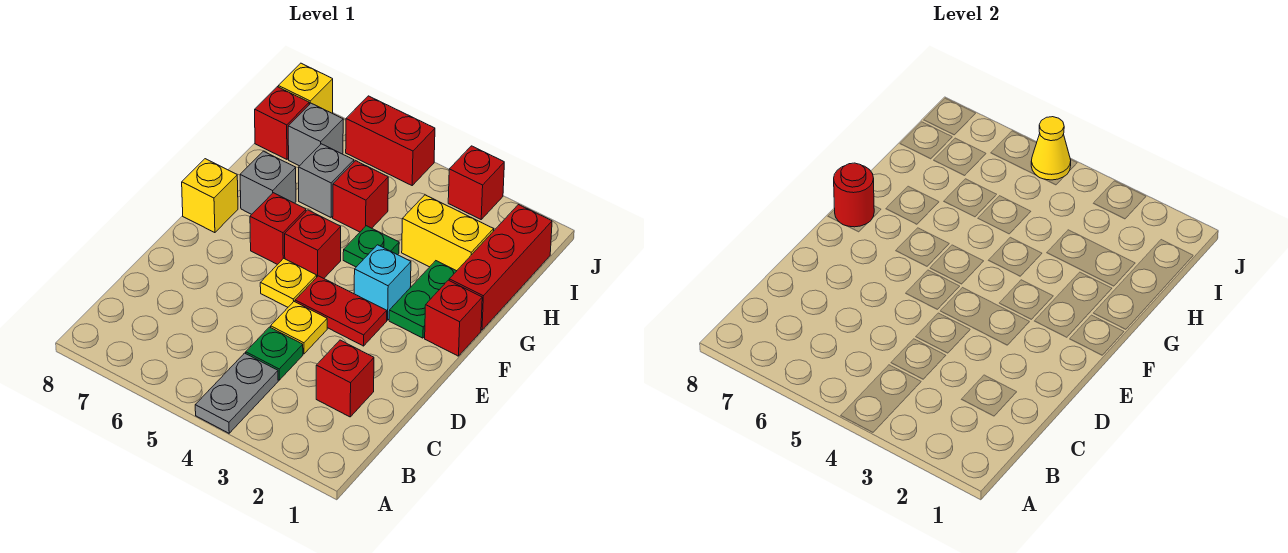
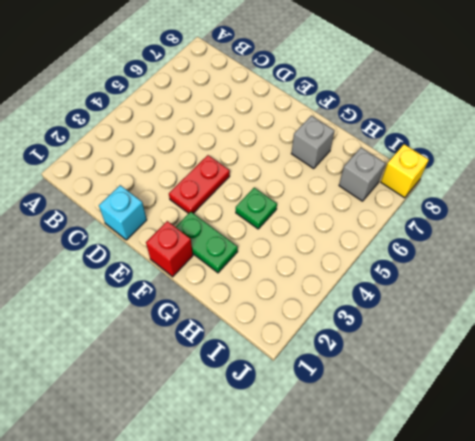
cyan 1x1 brick [99,185,147,240] -> cyan 1x1 brick moved to [354,245,411,320]
none -> grey 1x2 plate [195,353,278,433]
none -> red 1x1 brick [316,340,374,417]
none -> green 1x1 plate [246,327,303,380]

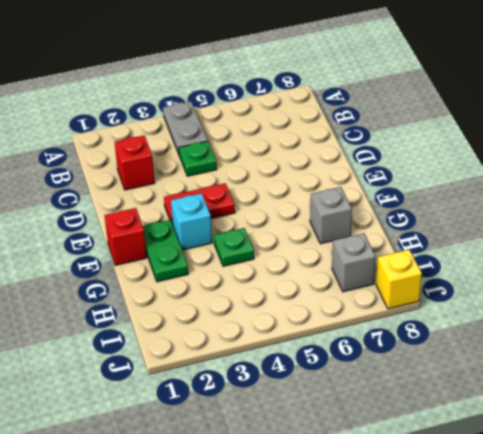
none -> yellow 1x1 plate [271,302,327,354]
none -> yellow 1x1 plate [260,258,317,307]
none -> red 1x1 brick [285,210,341,278]

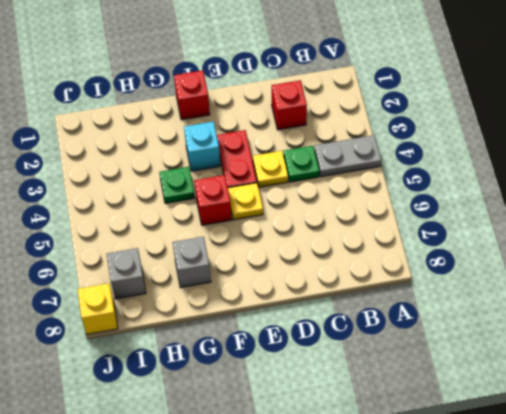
none -> green 1x2 plate [389,261,456,338]
none -> red 1x1 brick [250,193,306,265]
none -> yellow 1x1 brick [182,159,238,233]

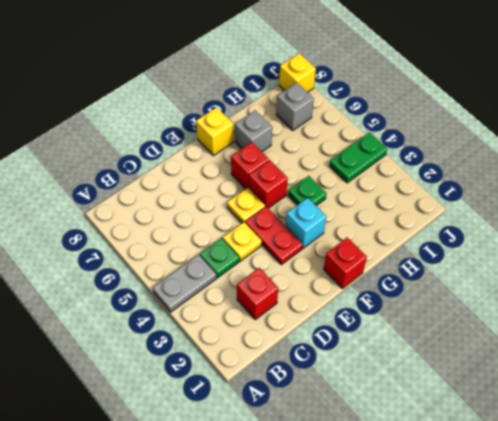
green 1x2 plate [330,132,387,183] -> green 1x2 plate moved to [389,261,456,338]
none -> red 1x3 brick [449,204,552,330]
none -> yellow 1x2 brick [402,195,494,271]
none -> red 1x1 brick [333,161,388,232]

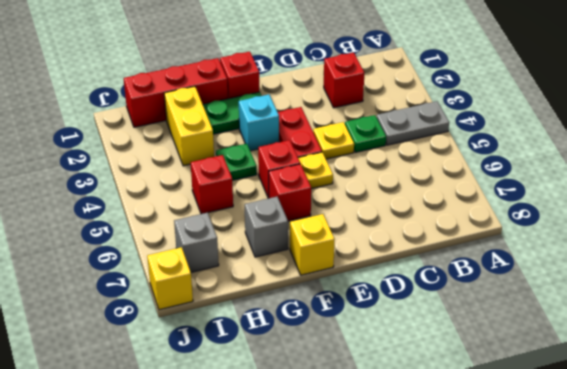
none -> grey 1x1 brick [299,144,354,217]
none -> red 1x1 brick [255,87,309,159]
none -> red 1x1 brick [448,146,504,219]

